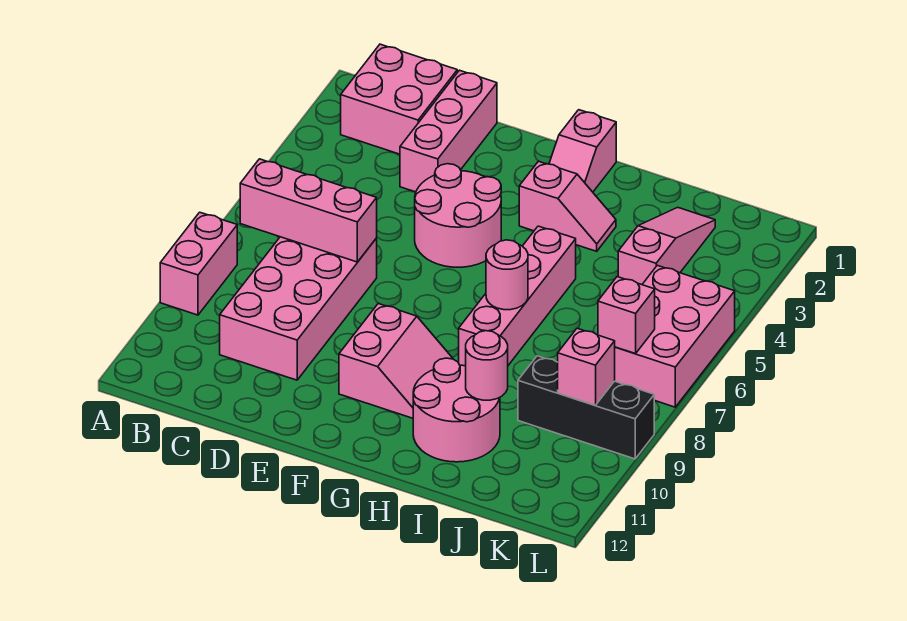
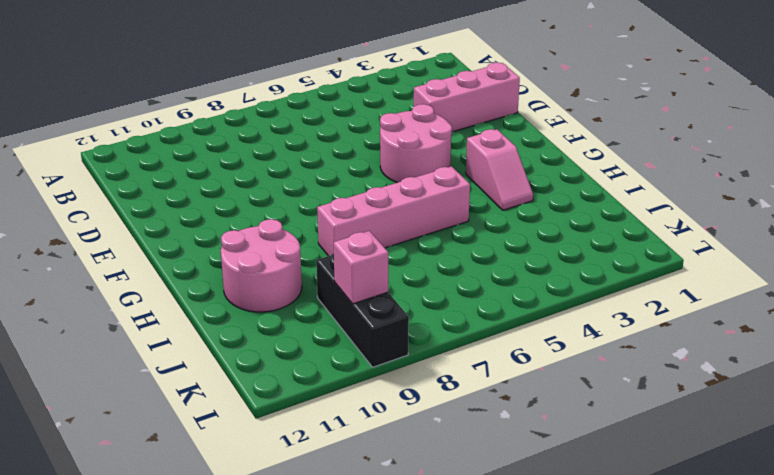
none -> pink 1x2 brick [160,212,237,315]
none -> pink 2x2 brick [341,44,457,154]
none -> pink 2x4 brick [220,237,377,380]

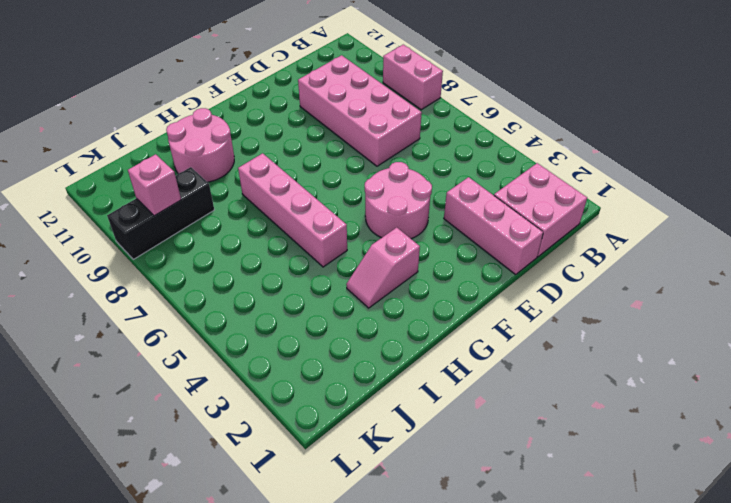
none -> pink 2x2 slope [339,304,453,418]
none -> pink 1x2 slope [549,110,616,192]
none -> pink 1x3 slope [618,207,715,285]

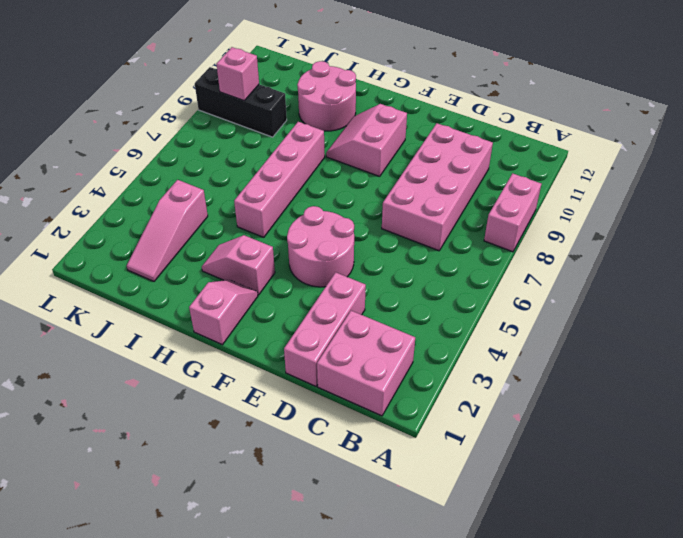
none -> pink 2x3 brick [615,265,735,407]
none -> pink 1x3 brick [240,159,377,262]
none -> pink 1x1 round brick [486,240,528,310]

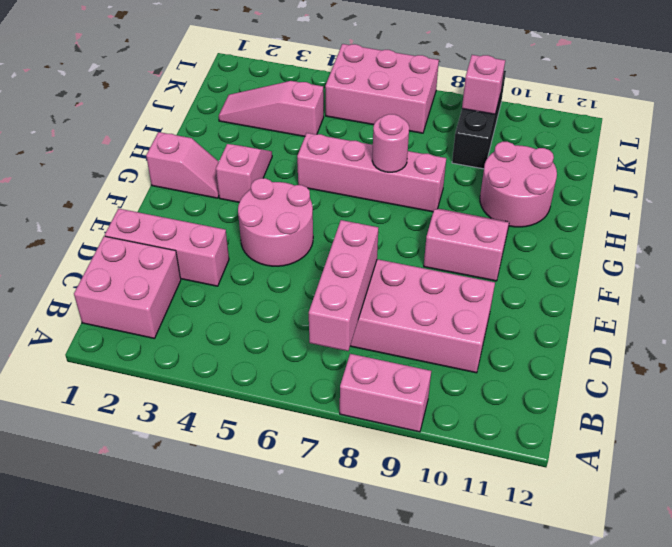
none -> pink 1x1 round brick [466,331,508,400]
none -> pink 1x1 brick [598,277,655,354]

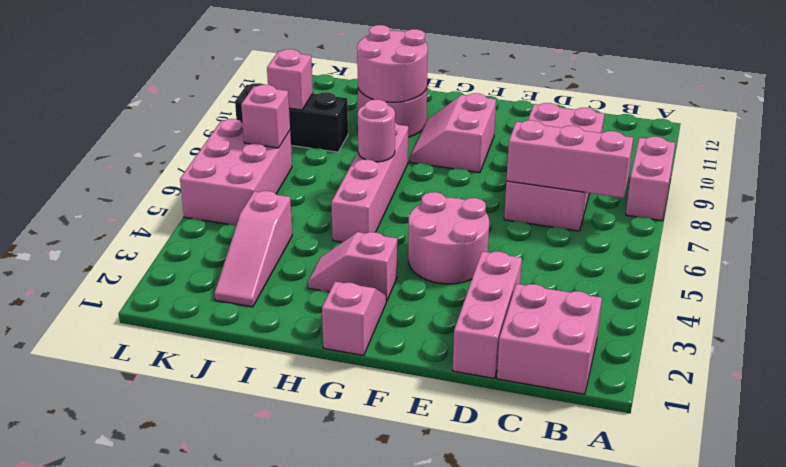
pink 2x2 round brick [357,25,428,102] -> pink 1x1 round brick [466,331,508,400]

